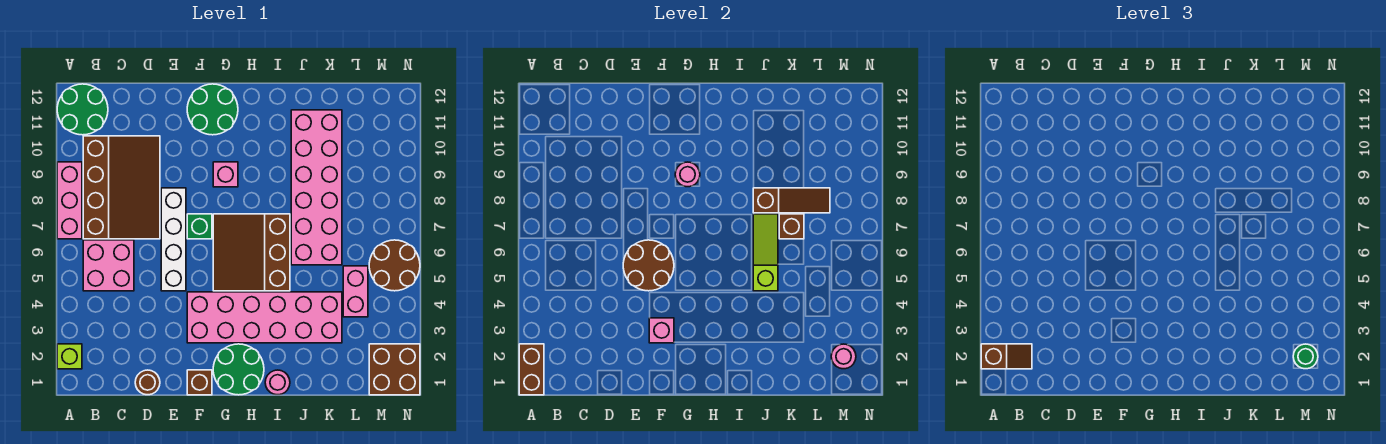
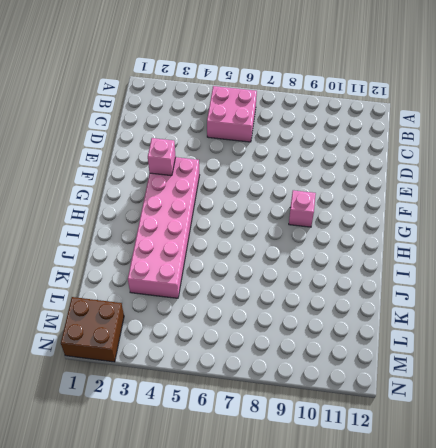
none -> lime 1x1 brick [57,344,82,369]
none -> pink 1x3 brick [57,162,82,239]
none -> green 2x2 round brick [57,84,108,135]

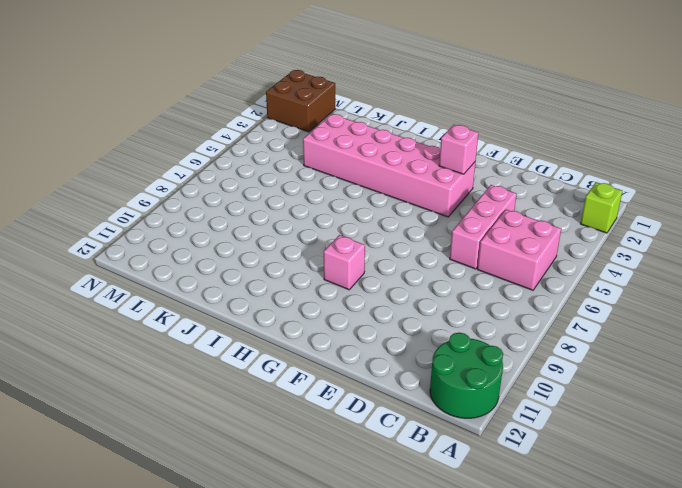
pink 1x3 brick [450,185,517,269] -> pink 1x3 brick moved to [57,162,82,239]
none -> brown 3x4 slope [83,136,160,239]
none -> brown 1x1 round brick [135,370,160,395]
none -> white 1x4 brick [161,188,186,291]

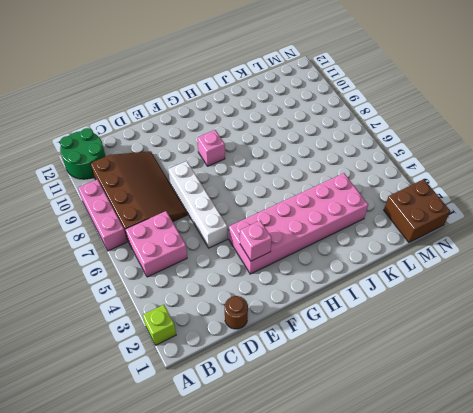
none -> brown 1x1 brick [187,370,212,395]
none -> green 1x1 brick [187,214,212,239]
none -> green 2x2 round brick [187,84,238,135]

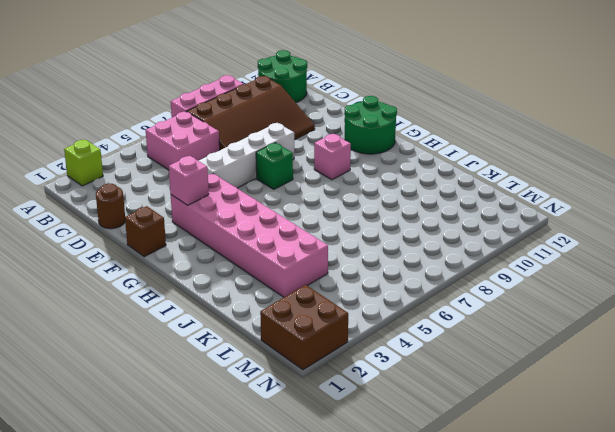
none -> green 2x2 round brick [213,344,264,395]
none -> brown 3x3 slope [213,214,290,291]
none -> pink 1x1 round brick [265,370,290,395]

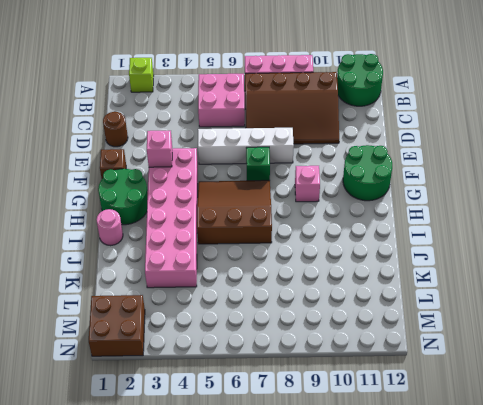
none -> pink 2x6 brick [291,110,342,265]
none -> pink 1x2 brick [343,266,368,317]
none -> brown 2x2 round brick [369,240,420,291]

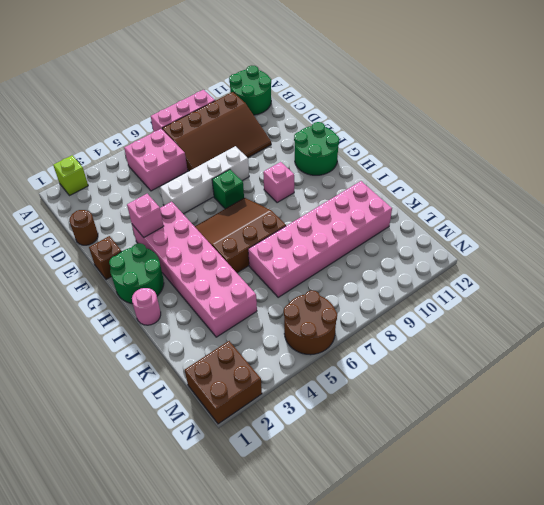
none -> pink 1x2 brick [343,266,368,317]
none -> brown 1x2 brick [519,344,544,395]
none -> brown 2x2 round brick [623,240,674,291]

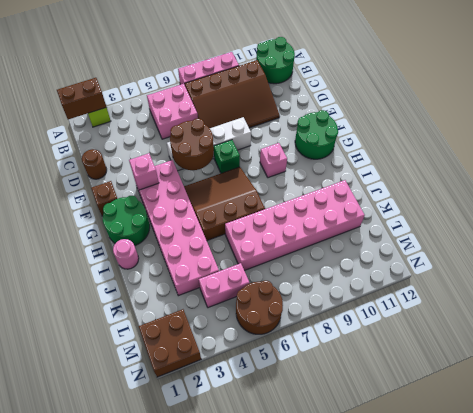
none -> pink 1x1 round brick [675,162,700,187]
none -> lime 1x3 slope [753,214,778,291]
none -> brown 1x3 slope [753,188,830,213]

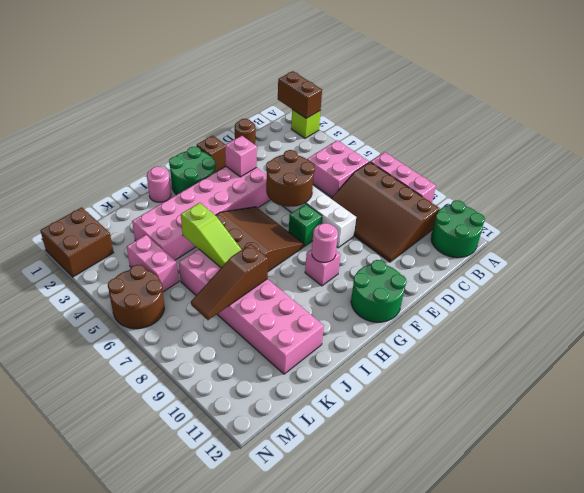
none -> brown 1x1 brick [779,214,804,239]
none -> pink 1x1 round brick [831,344,856,369]
none -> brown 1x2 slope [981,344,1032,369]

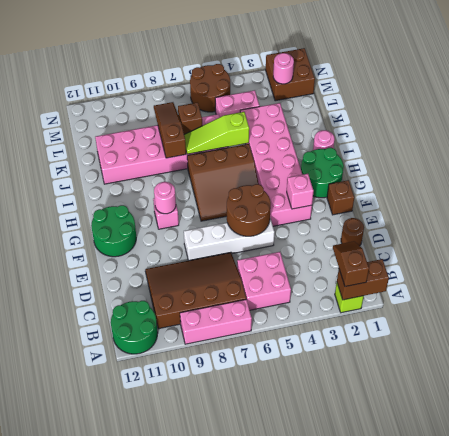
none -> green 1x1 brick [187,214,212,239]
none -> green 1x1 round brick [1293,344,1318,369]

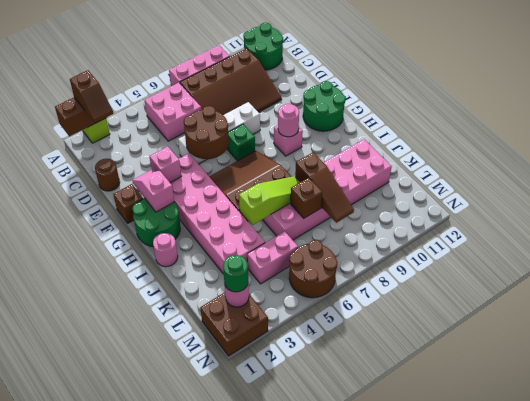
pink 1x2 slope [132,170,174,212] -> none

